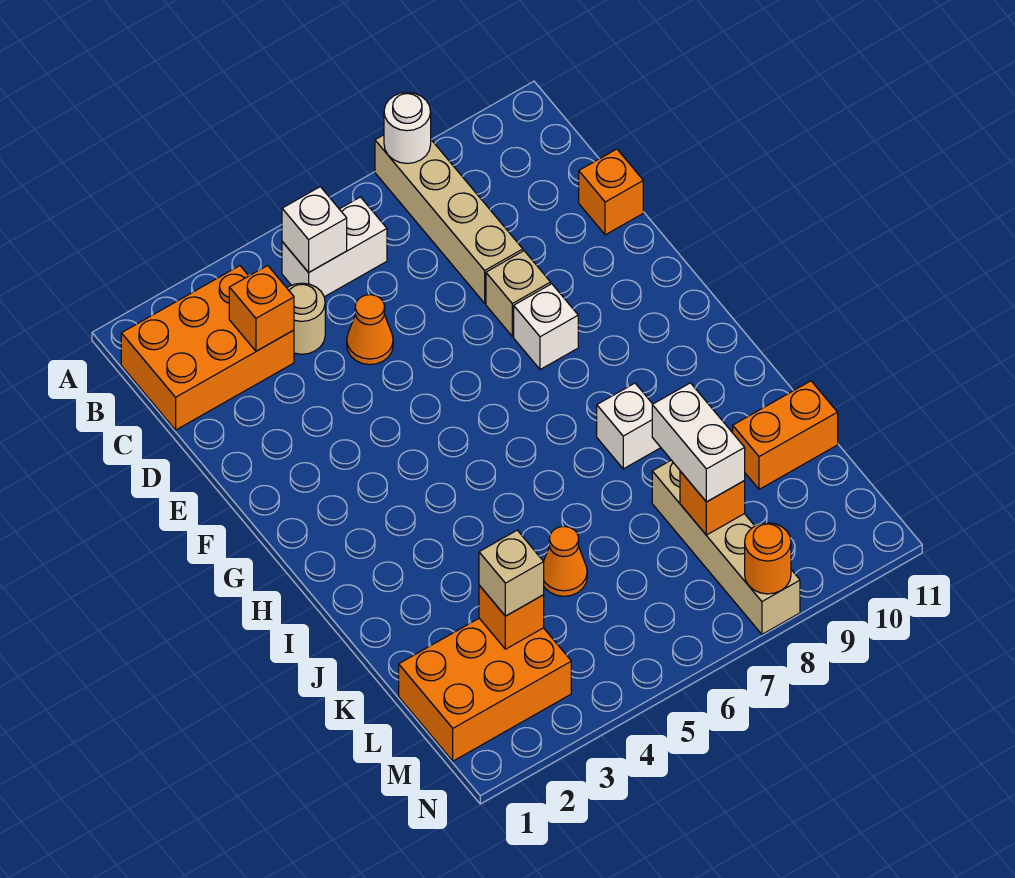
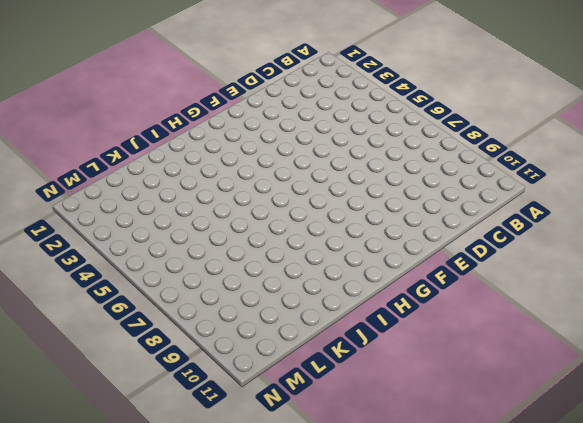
none -> tan 1x4 brick [375,135,523,303]
none -> orange 2x3 brick [121,266,294,430]
none -> white 1x2 brick [282,197,387,297]

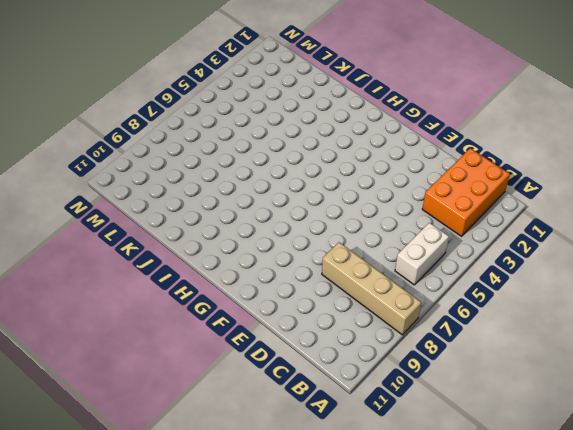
none -> tan 1x1 round brick [287,283,325,354]
none -> orange 1x1 cone [347,295,393,365]
none -> orange 1x1 brick [579,149,643,235]

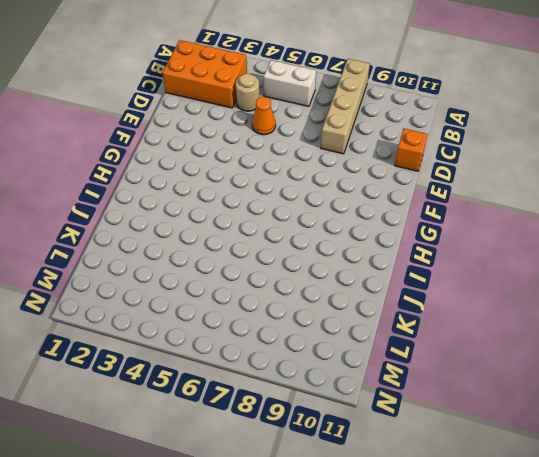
none -> tan 1x1 brick [486,251,551,336]
none -> white 1x1 brick [514,284,578,370]
none -> white 1x1 brick [597,383,661,469]

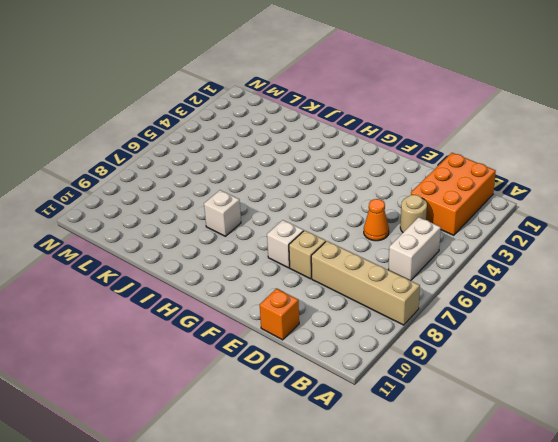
none -> orange 1x1 cone [544,526,587,596]
none -> tan 1x4 brick [652,460,800,634]
none -> orange 1x2 brick [733,381,838,489]

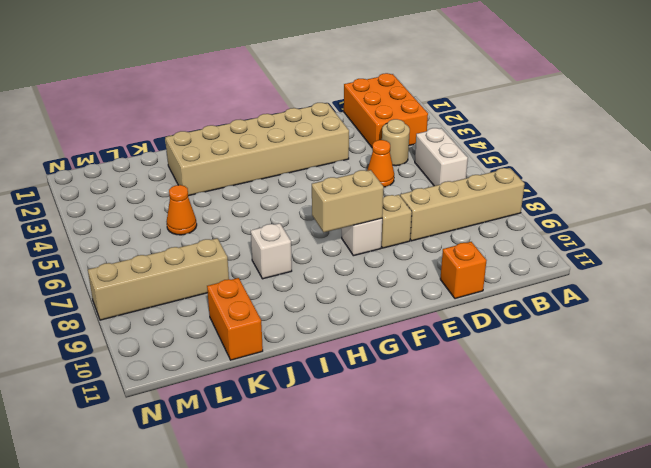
tan 2x6 brick [165,103,349,196] -> none
tan 1x2 brick [312,170,384,232] -> none
none -> orange 2x3 brick [399,618,571,761]
none -> white 1x1 round brick [384,92,431,163]
none -> white 1x1 brick [282,187,347,273]

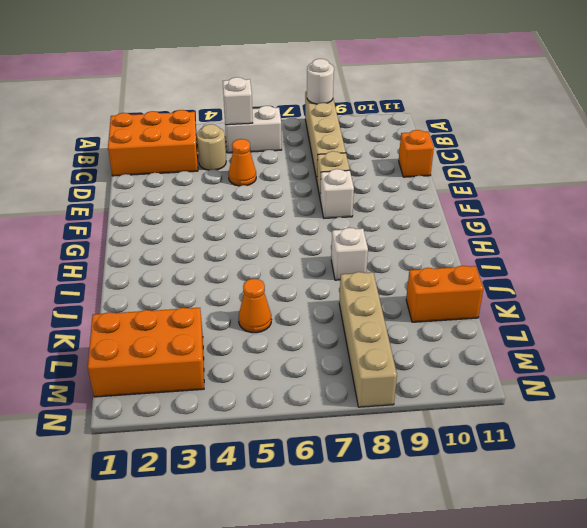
none -> orange 1x1 brick [229,265,294,351]
none -> orange 1x1 brick [479,585,544,649]
none -> orange 1x1 brick [680,471,745,535]

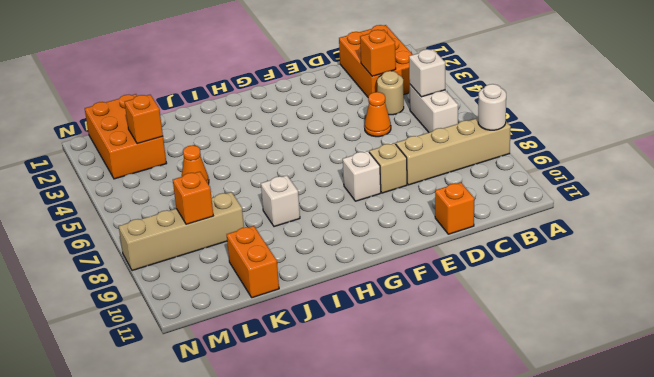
none -> orange 1x1 round brick [745,523,791,594]
none -> white 1x2 brick [652,383,745,502]
none -> tan 1x1 brick [479,530,544,616]

